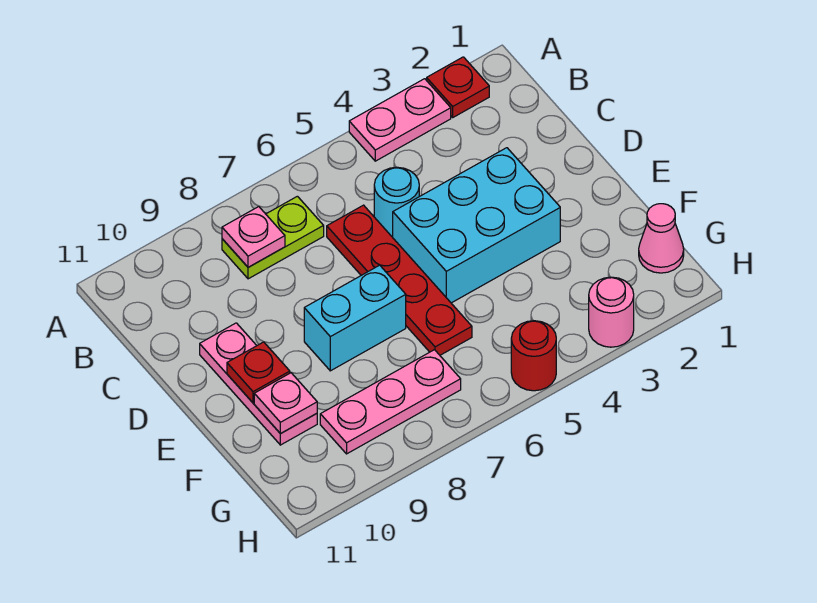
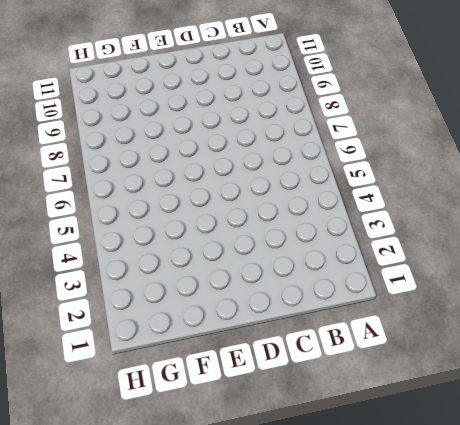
none -> red 1x1 plate [427,57,489,117]
none -> pink 1x2 plate [349,79,451,161]
none -> lime 1x2 plate [222,196,324,279]

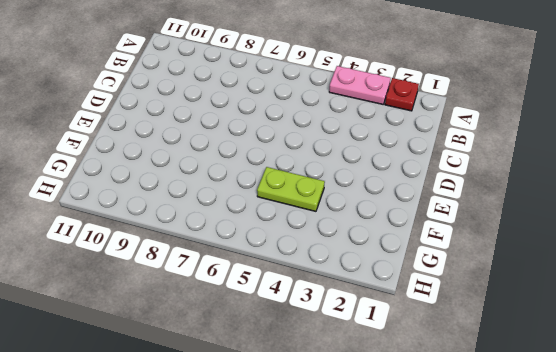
lime 1x2 plate [257,167,325,211] -> lime 1x2 plate moved to [222,196,324,279]
none -> cyan 1x1 round brick [374,167,419,237]
none -> red 1x4 plate [327,205,472,355]
none -> cyan 2x3 brick [393,148,560,303]

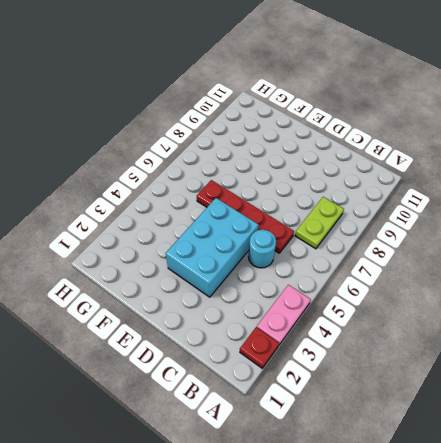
none -> pink 1x3 plate [200,323,317,445]
none -> cyan 1x2 brick [304,265,406,371]
none -> pink 1x1 cone [639,204,684,273]

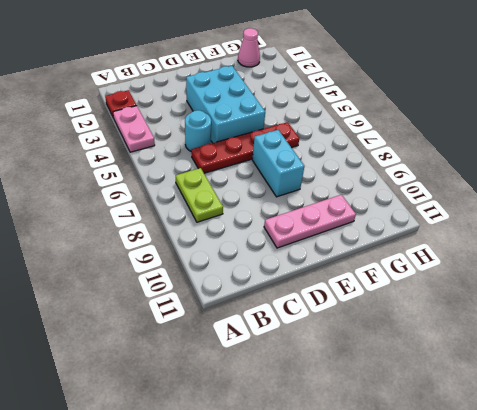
none -> pink 1x3 plate [320,350,461,454]
none -> pink 1x1 round brick [589,277,634,347]
none -> red 1x1 round brick [511,321,556,391]

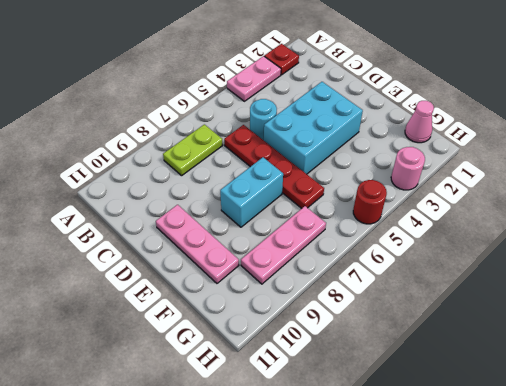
none -> pink 1x1 plate [222,207,285,267]
none -> red 1x1 plate [227,342,290,403]
none -> pink 1x1 plate [254,373,317,434]

